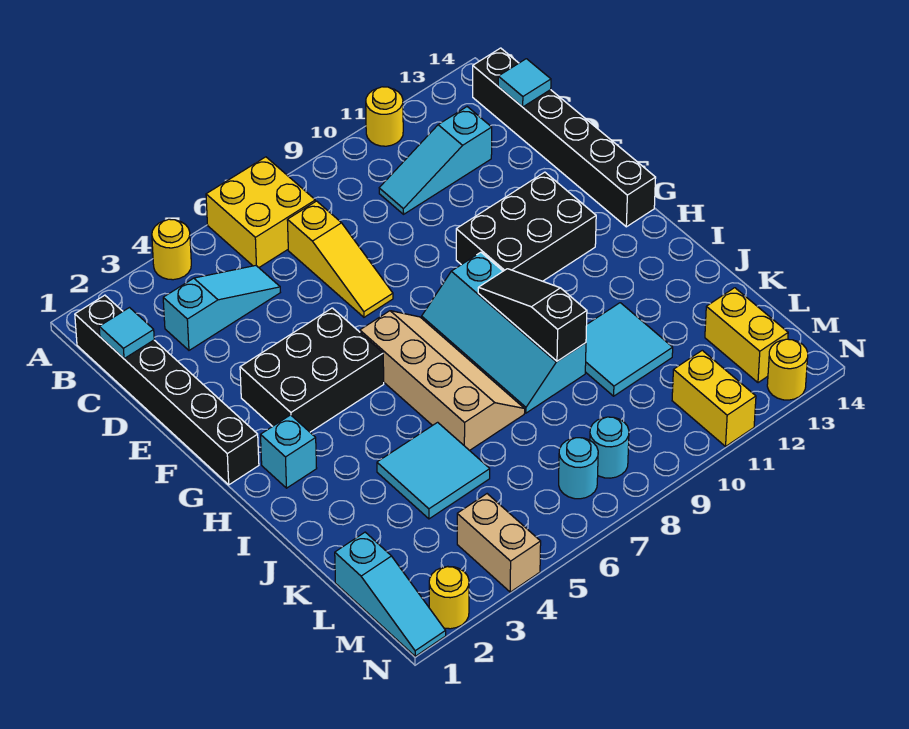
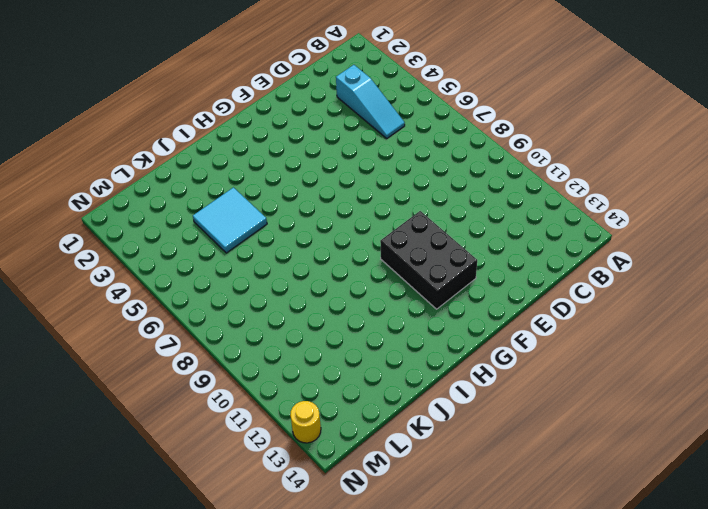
none -> yellow 1x1 round brick [152,219,191,280]
none -> yellow 2x2 brick [206,157,315,267]
none -> yellow 1x1 round brick [366,87,403,146]

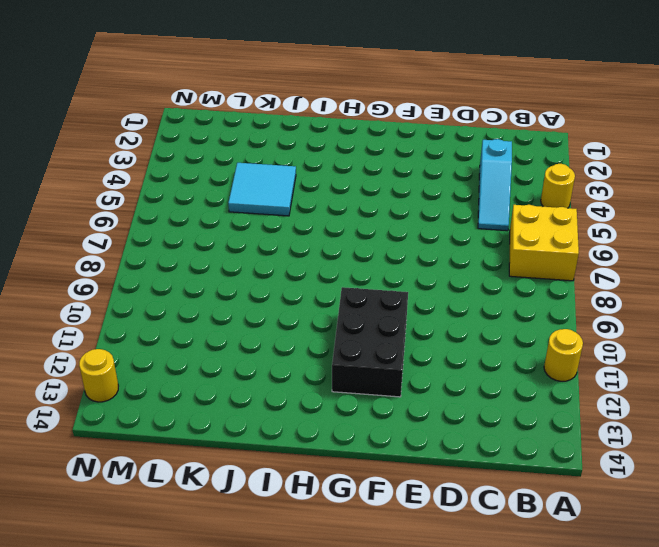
none -> black 1x6 brick [75,295,259,485]
none -> black 1x6 brick [473,48,656,227]
none -> yellow 1x3 slope [287,201,393,317]

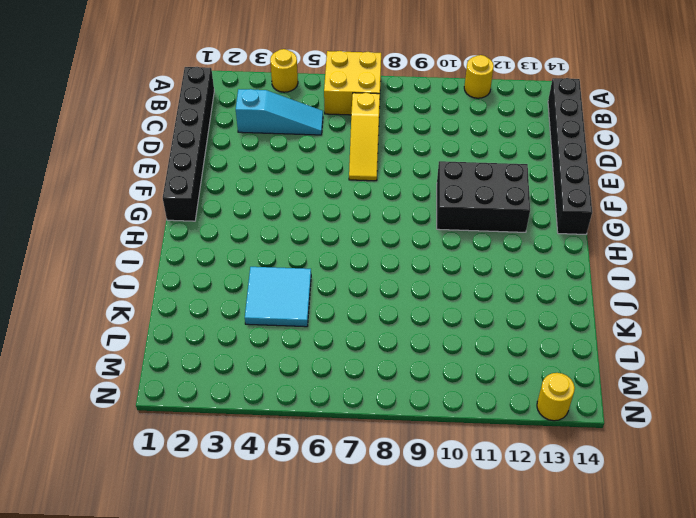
none -> cyan 1x3 slope [379,107,492,214]
none -> black 2x3 brick [240,308,384,432]
none -> tan 2x4 slope [360,311,525,451]

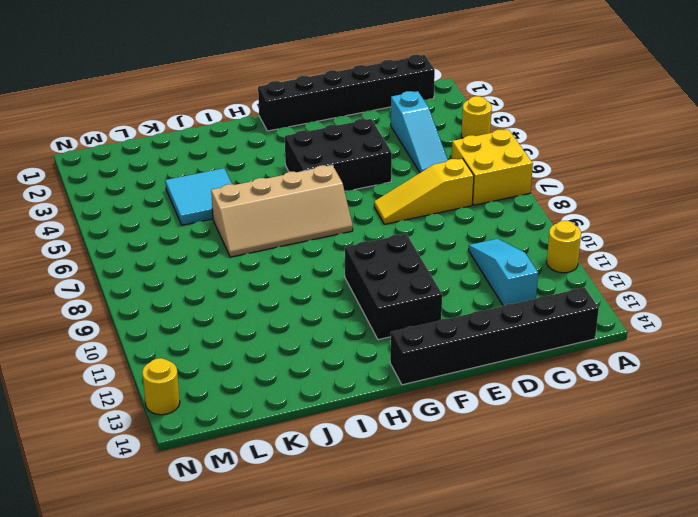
black 2x3 brick [285,119,392,191] -> black 2x3 brick turned to [240,308,384,432]
none -> cyan 2x4 slope [422,252,586,413]
none -> cyan 1x1 brick [261,415,317,488]
none -> cyan 2x2 tile [585,303,673,396]

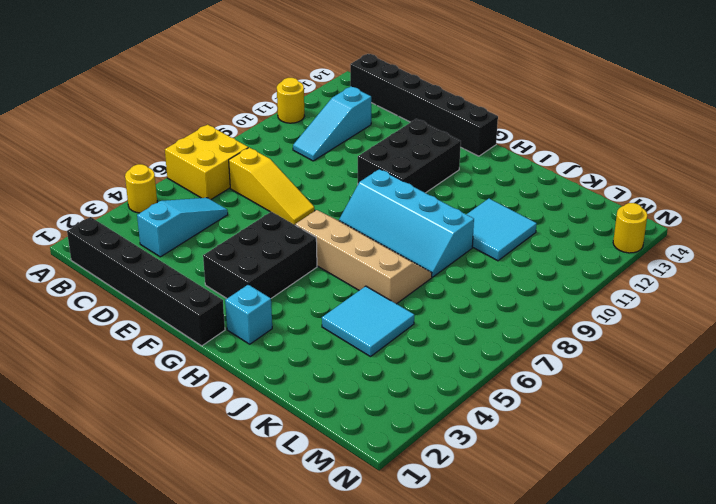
none -> cyan 1x3 slope [335,532,446,656]
none -> yellow 1x2 brick [705,288,788,383]
none -> tan 1x2 brick [457,494,541,592]

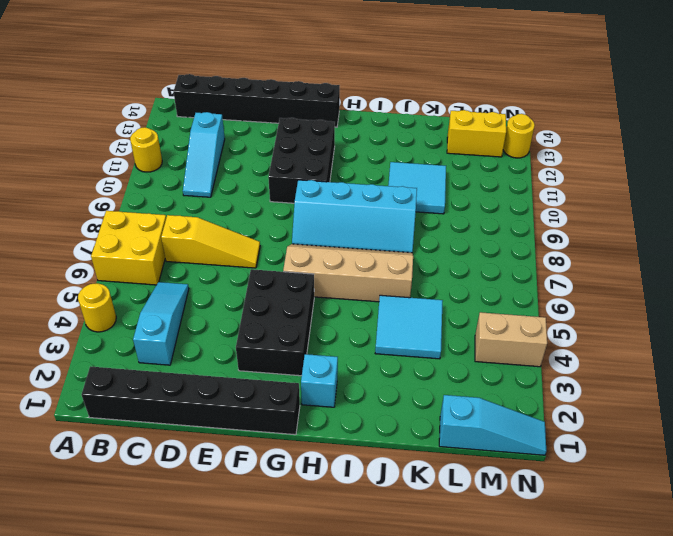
none -> cyan 1x1 round brick [559,438,598,499]
none -> cyan 1x1 round brick [590,417,629,478]
none -> yellow 1x2 brick [672,350,756,446]

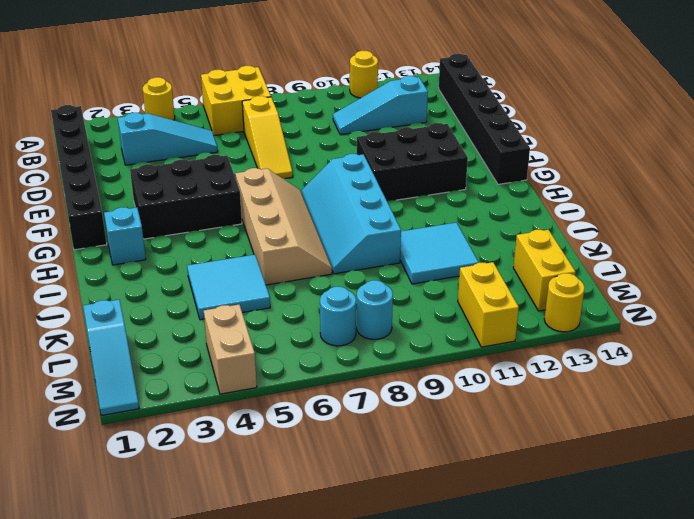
none -> yellow 1x1 round brick [429,567,469,629]
none -> cyan 1x1 tile [99,308,154,359]
none -> cyan 1x1 tile [498,59,551,107]

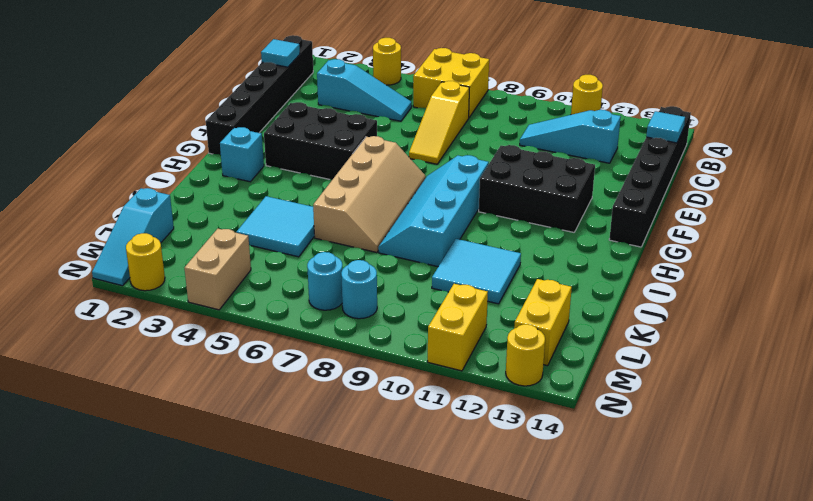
none -> black 1x3 slope [478,269,587,361]

